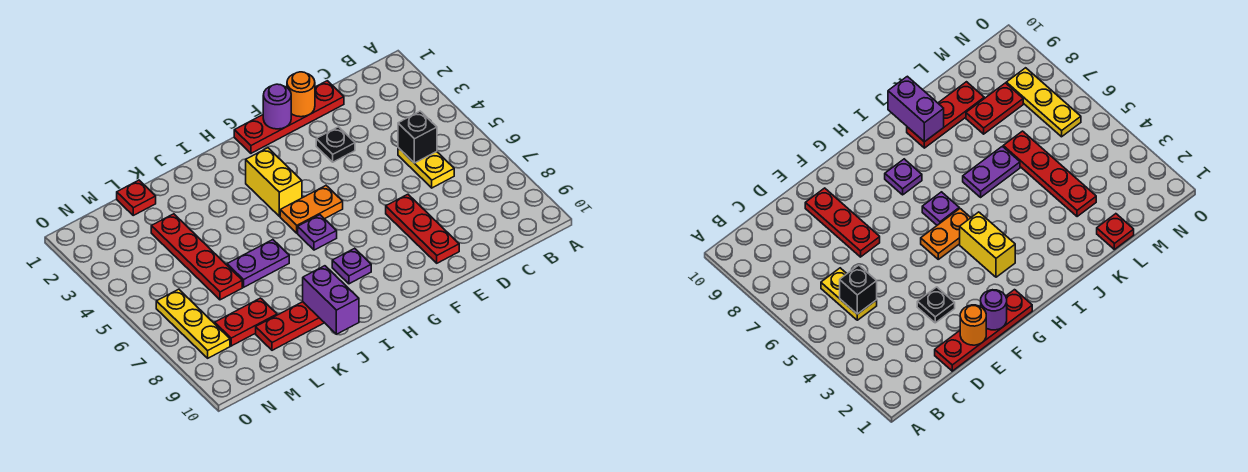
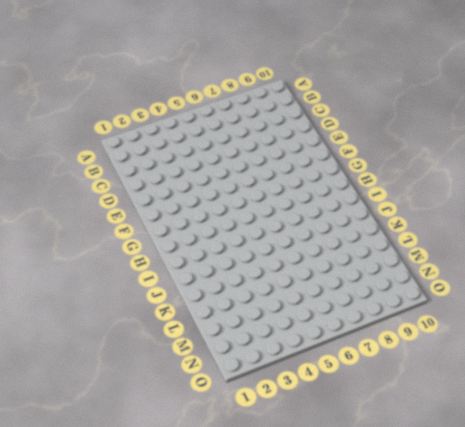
none -> yellow 1x2 plate [398,148,454,188]
none -> red 1x4 plate [234,81,344,153]
none -> black 1x1 plate [316,127,355,162]

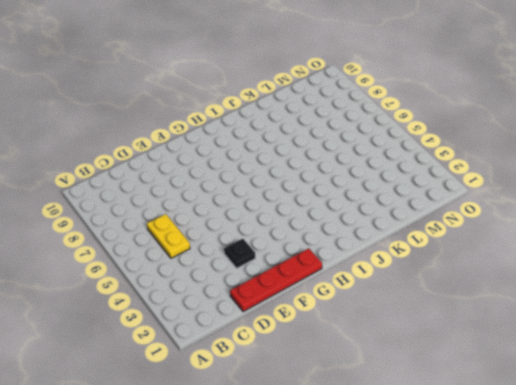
none -> red 1x3 plate [386,194,459,263]
none -> orange 1x2 plate [280,186,343,233]
none -> yellow 1x2 brick [246,148,302,216]

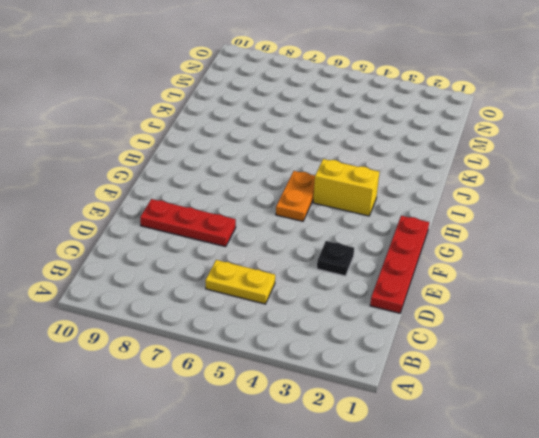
none -> purple 1x1 plate [298,215,337,250]
none -> purple 1x1 plate [332,248,371,284]
none -> purple 1x2 plate [227,240,289,287]

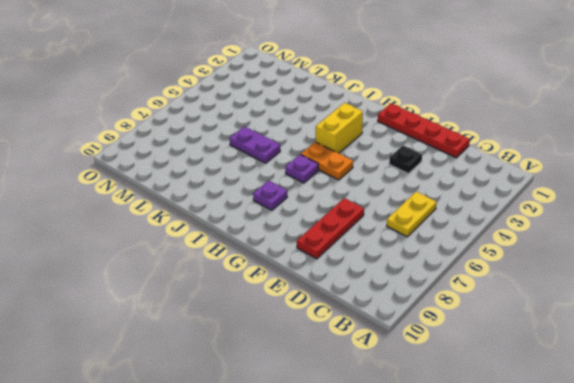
none -> red 1x3 plate [256,302,324,350]
none -> red 1x1 plate [117,180,156,215]
none -> red 1x4 plate [151,214,242,300]

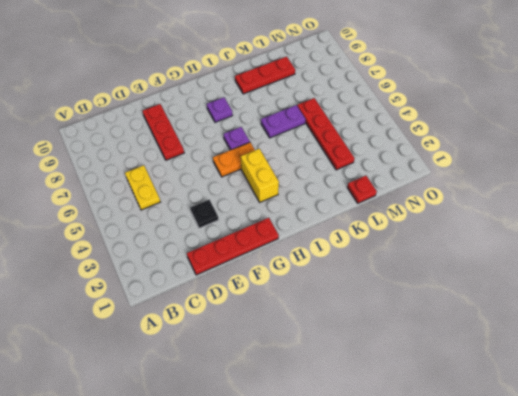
none -> red 1x2 plate [215,298,277,346]
none -> yellow 1x3 plate [156,289,230,358]
none -> black 1x1 brick [398,111,437,163]

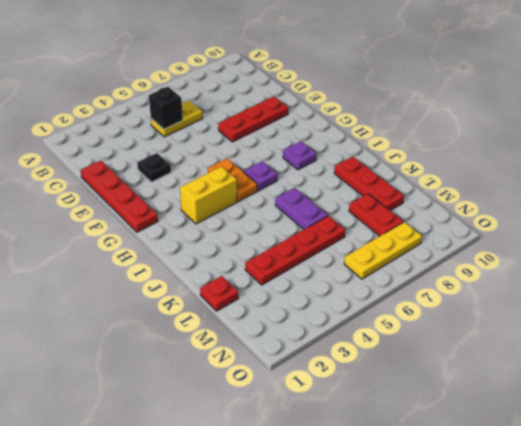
none -> orange 1x1 round brick [287,72,315,117]
none -> purple 1x1 round brick [263,84,291,129]
none -> purple 1x2 brick [303,266,359,334]

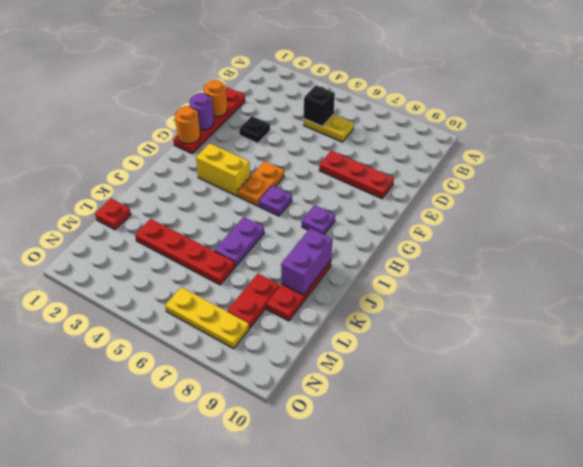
orange 1x1 round brick [175,106,200,144] -> none
purple 1x2 brick [281,228,333,295] -> purple 1x2 brick turned to [303,266,359,334]

